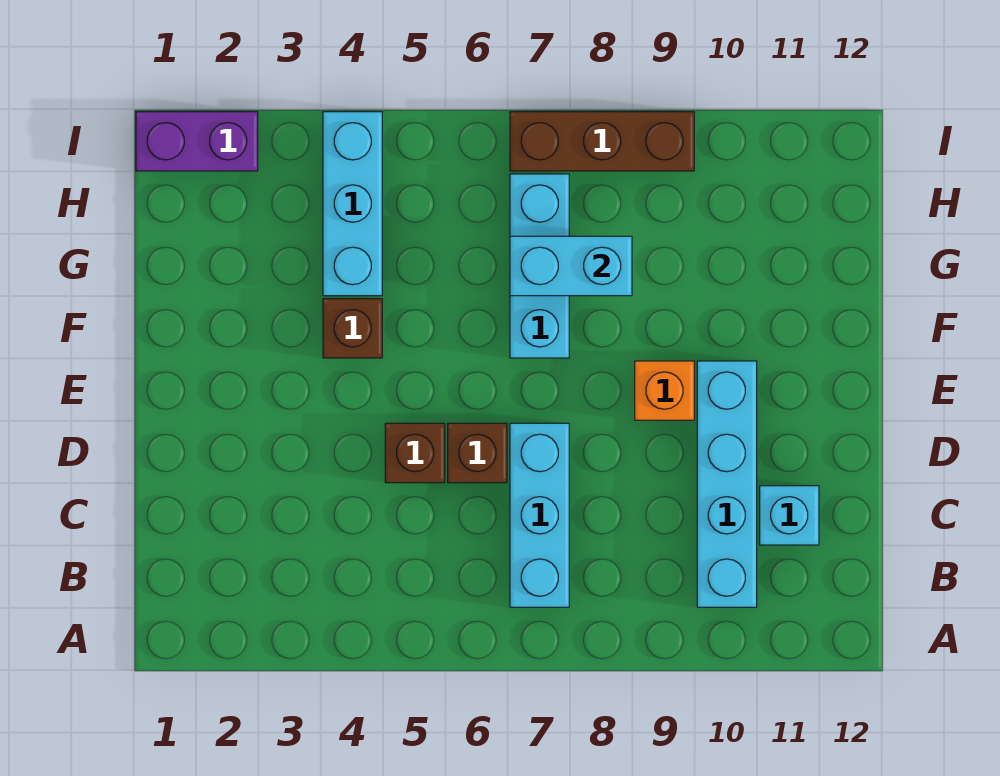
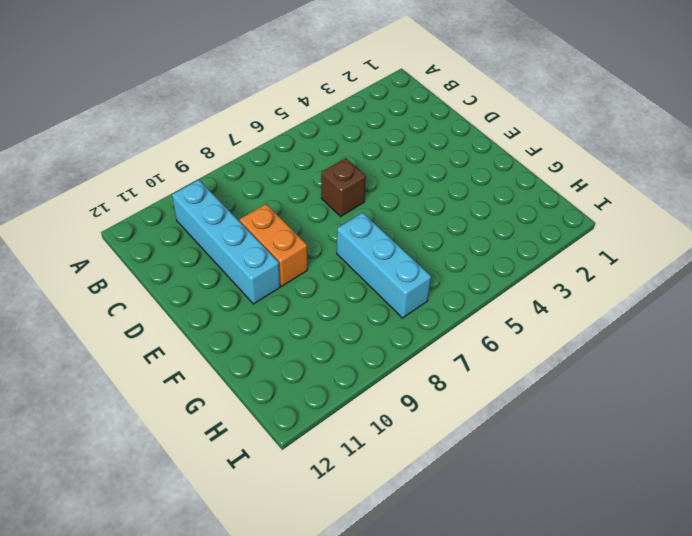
orange 1x2 brick [240,204,308,286] -> orange 1x1 brick [635,361,694,420]
none -> cyan 1x3 brick [510,423,569,607]
none -> cyan 1x1 brick [760,486,819,545]
none -> brown 1x1 brick [385,423,445,483]

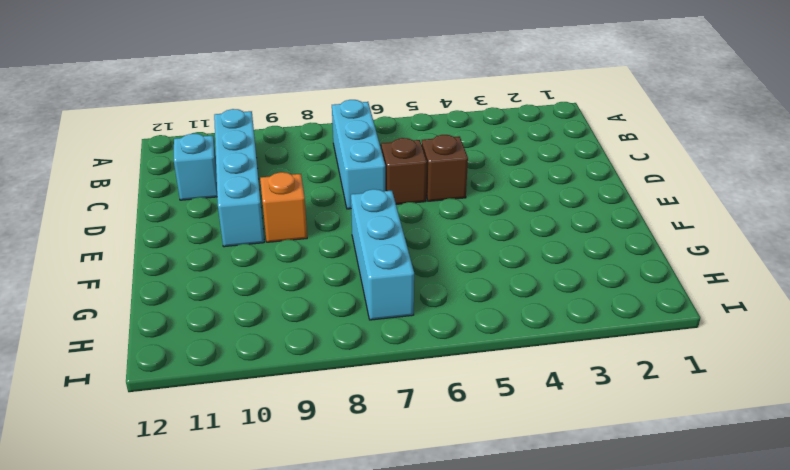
none -> brown 1x1 brick [323,299,382,358]
none -> cyan 1x3 brick [323,112,382,296]
none -> purple 1x2 brick [136,112,258,171]

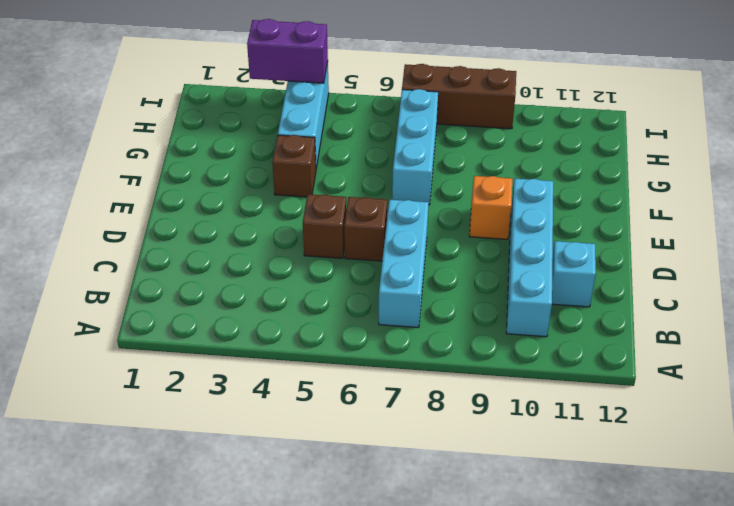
purple 1x2 brick [247,19,328,83] -> purple 1x2 brick moved to [136,112,258,171]
none -> cyan 1x2 brick [510,236,632,296]

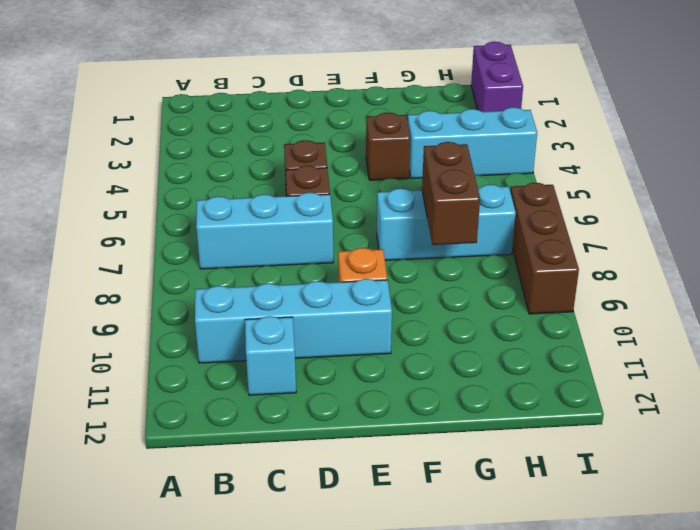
brown 1x2 brick [422,142,480,245] -> cyan 1x2 brick [510,236,632,296]

